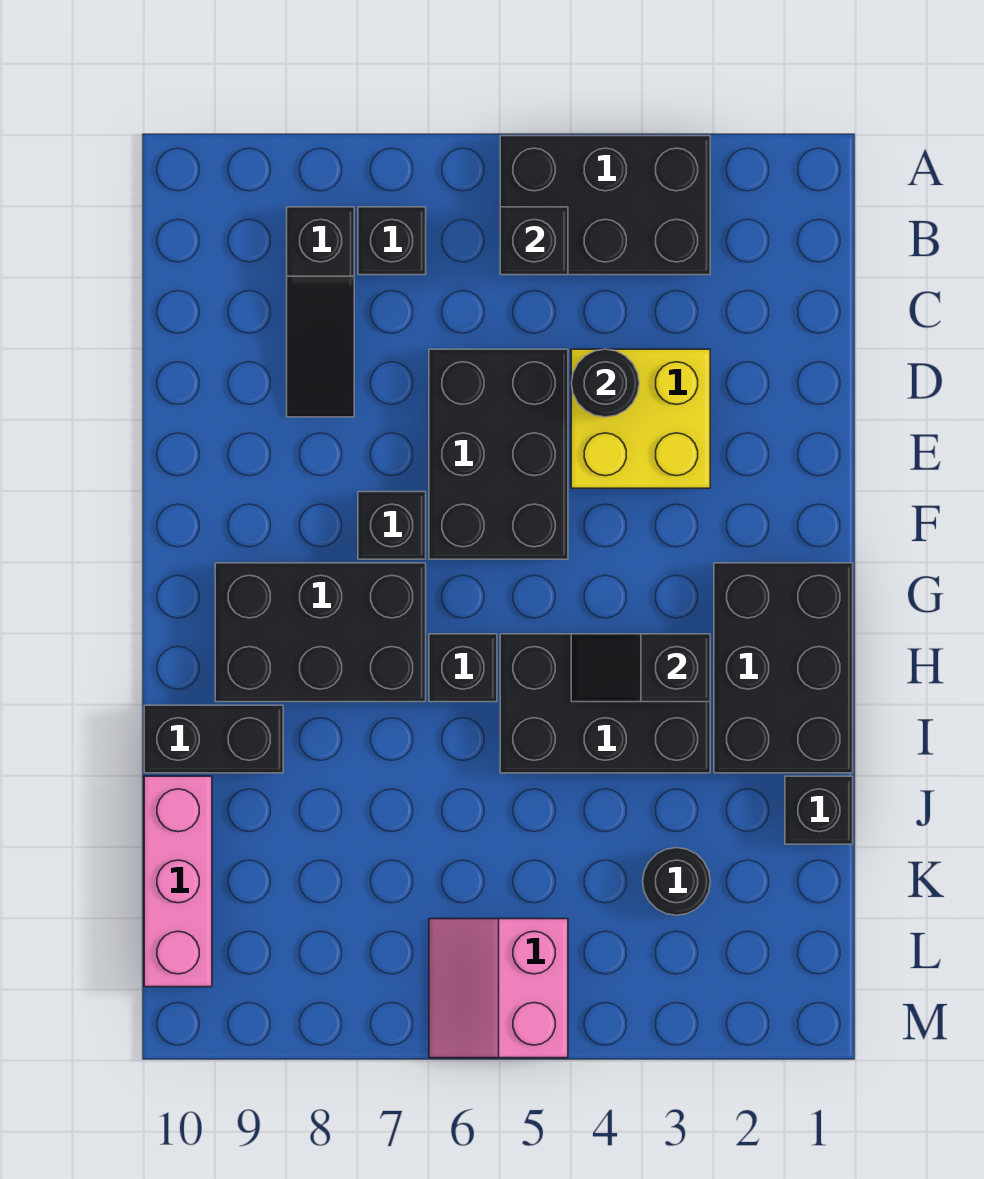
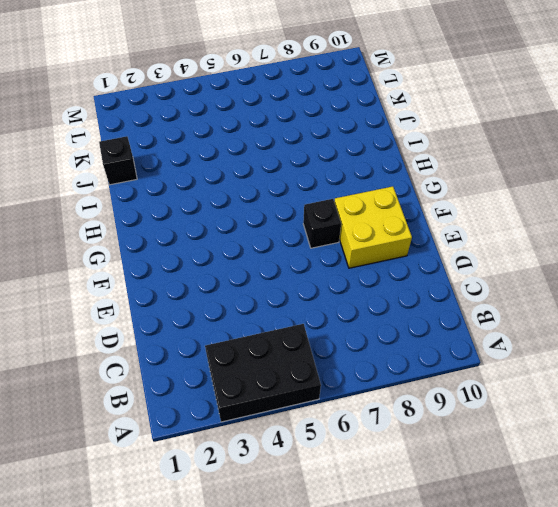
yellow 2x2 brick [334,186,412,268] -> yellow 2x2 brick moved to [571,349,710,488]
none -> black 1x1 brick [358,207,426,275]
none -> black 1x3 slope [287,207,354,417]
none -> black 2x3 brick [429,349,568,559]

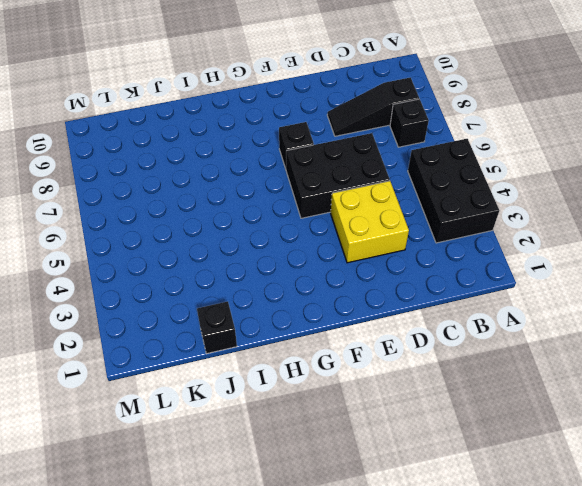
none -> black 2x3 brick [714,563,853,773]
none -> black 2x3 brick [215,563,426,702]
none -> black 2x3 brick [500,634,710,773]

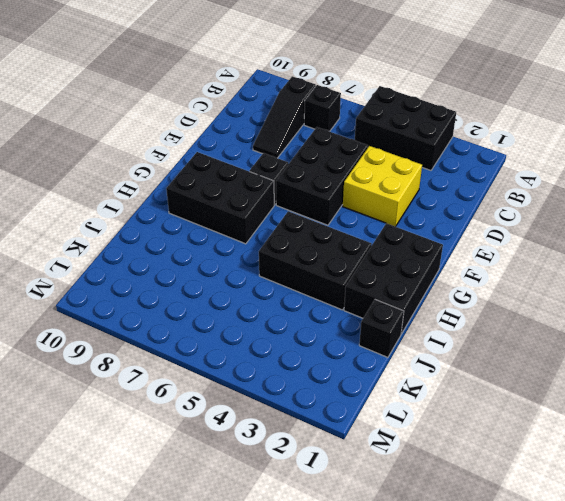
none -> black 1x1 brick [429,634,497,702]
none -> black 1x2 brick [144,705,283,773]
none -> pink 1x3 brick [144,776,212,987]

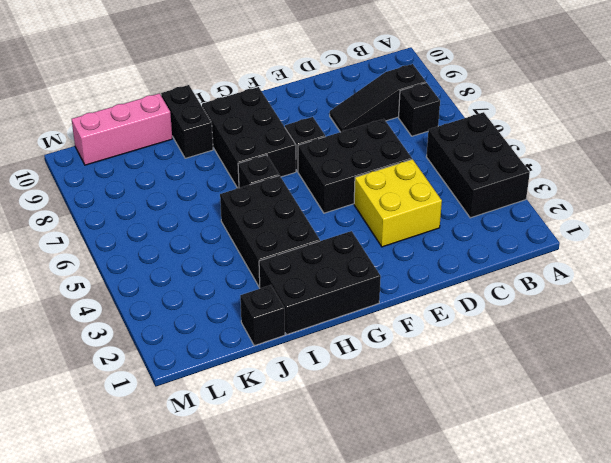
none -> black 1x1 round brick [643,848,710,915]
none -> pink 2x2 slope [429,919,568,1058]
none -> black 1x1 brick [500,207,568,275]

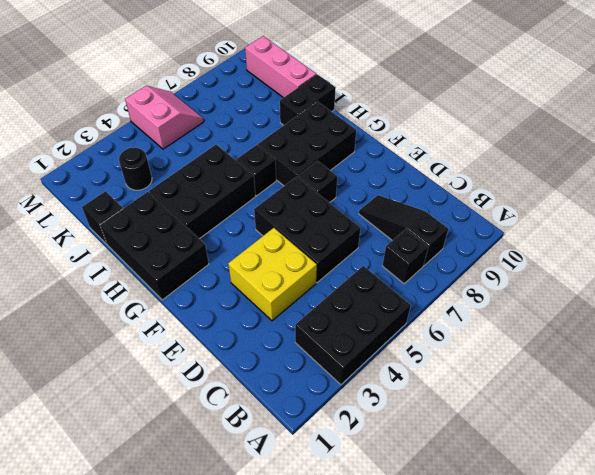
none -> black 1x1 brick [500,207,568,275]
none -> black 1x1 round brick [571,349,639,417]
none -> black 1x2 slope [571,634,710,702]

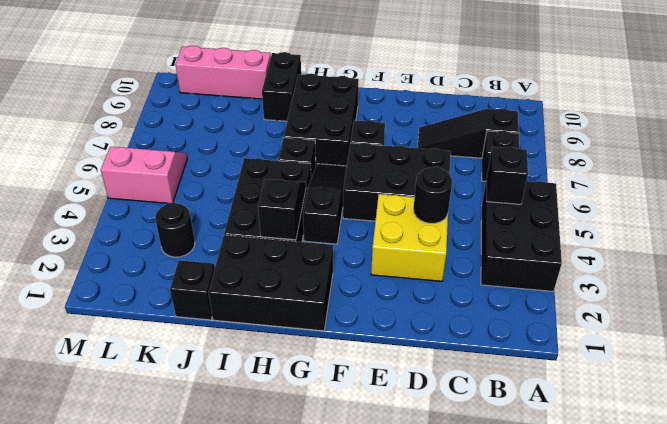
black 1x3 slope [303,164,347,244] -> none

